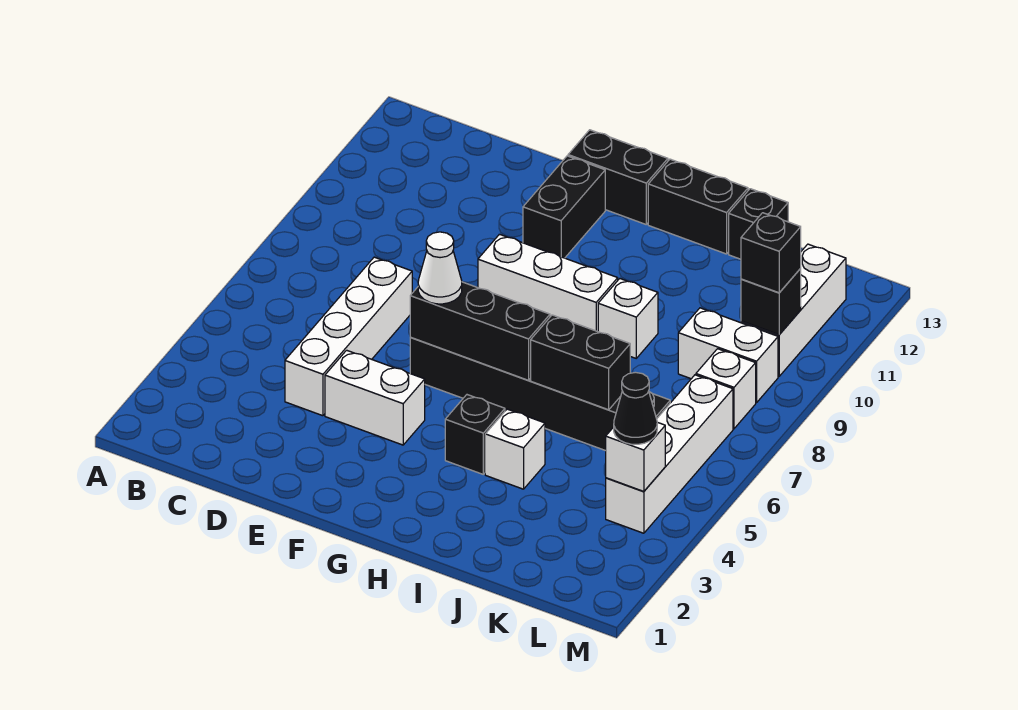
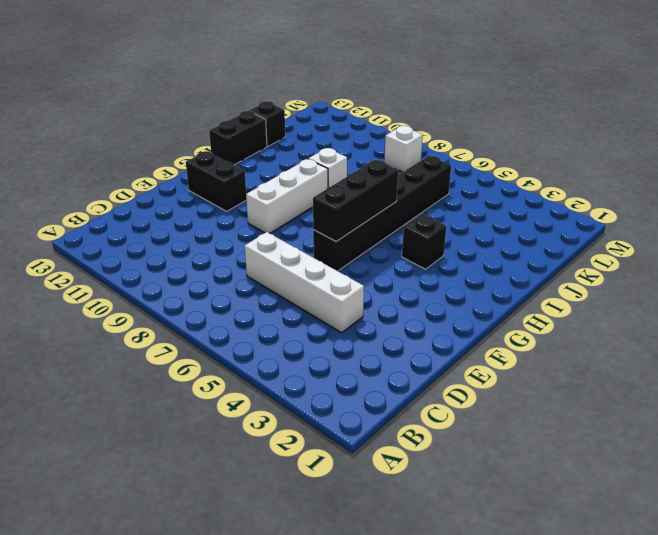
none -> white 1x2 brick [325,350,425,445]
none -> black 1x2 brick [568,130,668,224]
none -> white 1x1 brick [485,409,545,489]

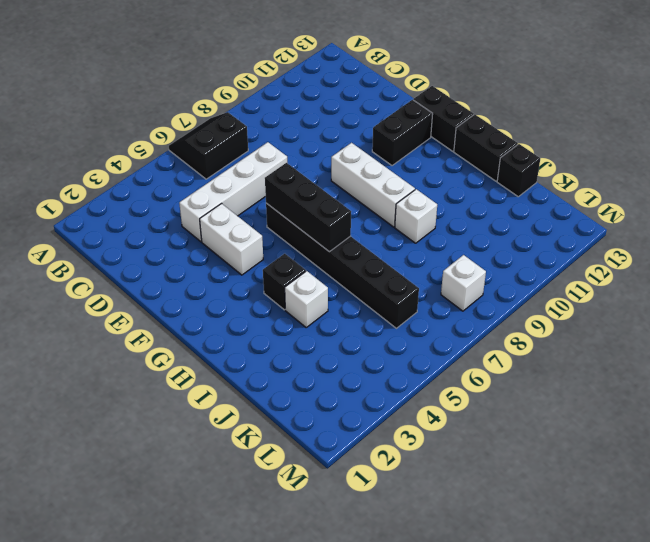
black 2x2 slope [169,112,248,179] -> none
none -> white 1x2 brick [678,308,778,403]
none -> white 1x4 brick [606,375,733,533]
none -> white 1x3 brick [741,244,846,376]

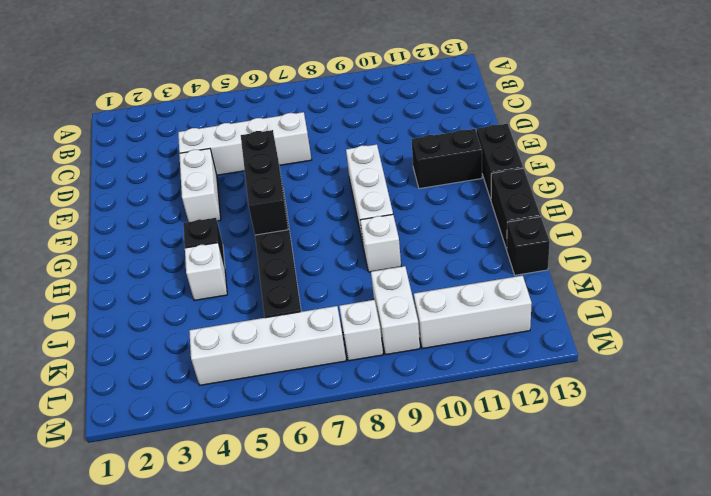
none -> black 1x2 brick [531,315,630,410]
none -> white 1x1 brick [606,422,665,491]
none -> black 1x1 brick [741,269,801,335]

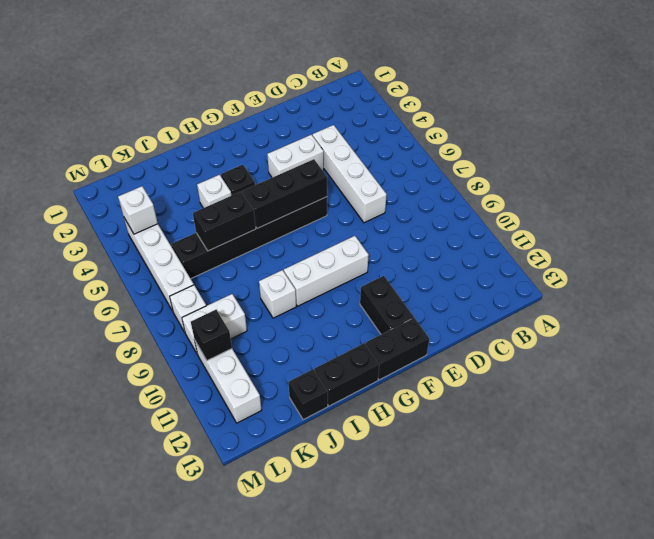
none -> white 1x1 cone [418,232,462,304]
none -> black 1x1 cone [614,372,657,444]
none -> black 1x1 brick [741,213,801,293]

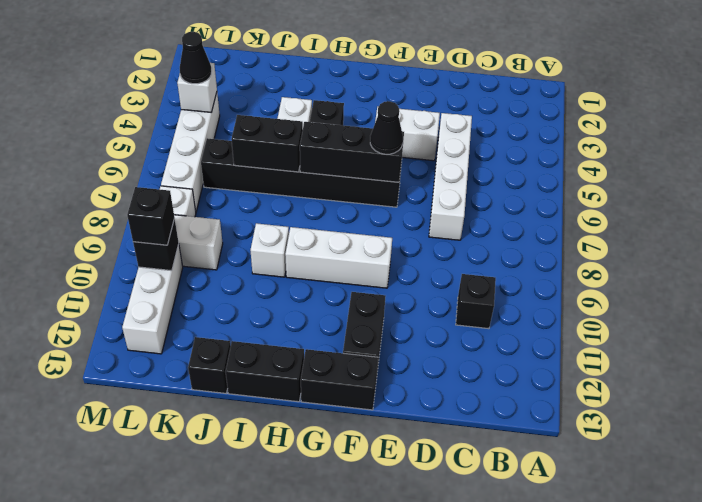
black 1x1 brick [456,274,496,329] -> none
black 1x1 cone [370,101,403,154] -> white 1x1 cone [418,232,462,304]

